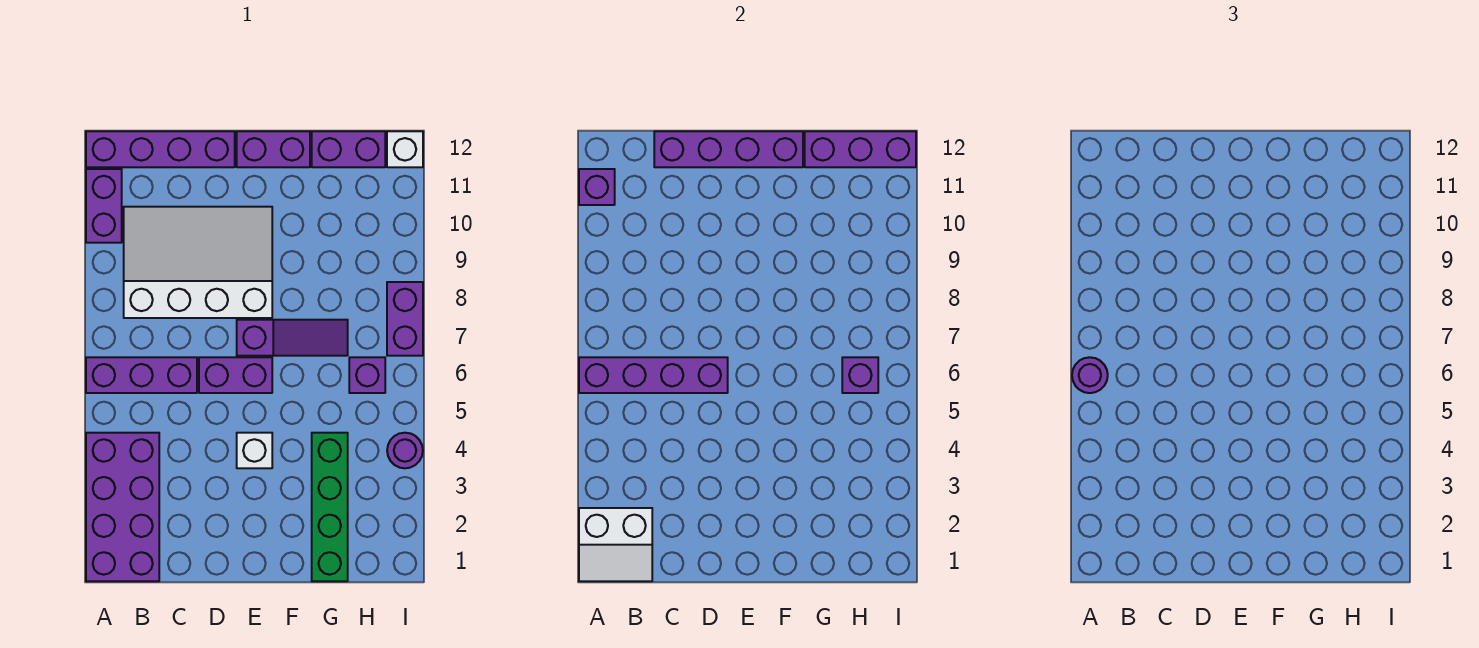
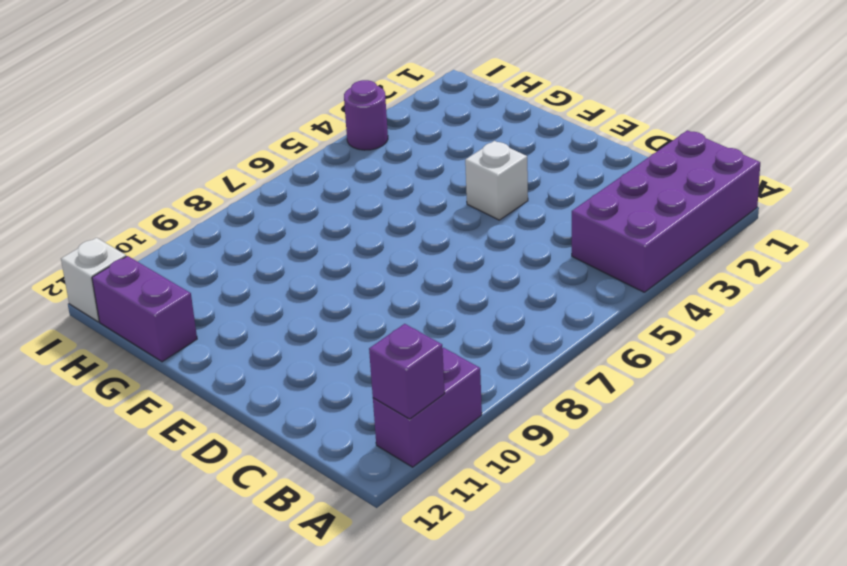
none -> purple 1x3 brick [86,357,197,393]
none -> purple 1x4 brick [86,131,235,167]
none -> white 3x4 slope [124,207,272,318]

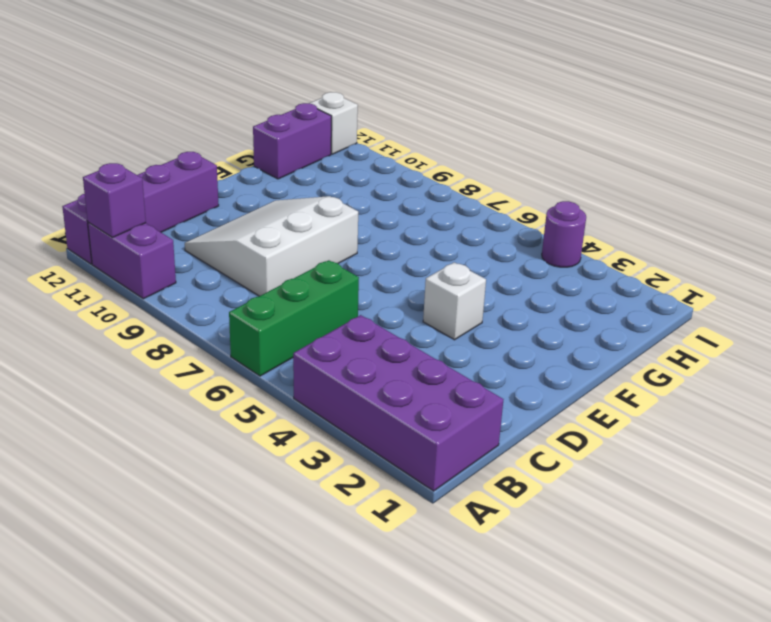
green 1x3 brick [229,260,359,376] -> purple 1x3 brick [86,357,197,393]
white 3x3 slope [185,196,358,296] -> white 3x4 slope [124,207,272,318]
none -> purple 1x2 brick [199,357,272,393]
none -> purple 1x3 slope [237,320,348,356]
none -> purple 1x2 brick [237,131,310,167]

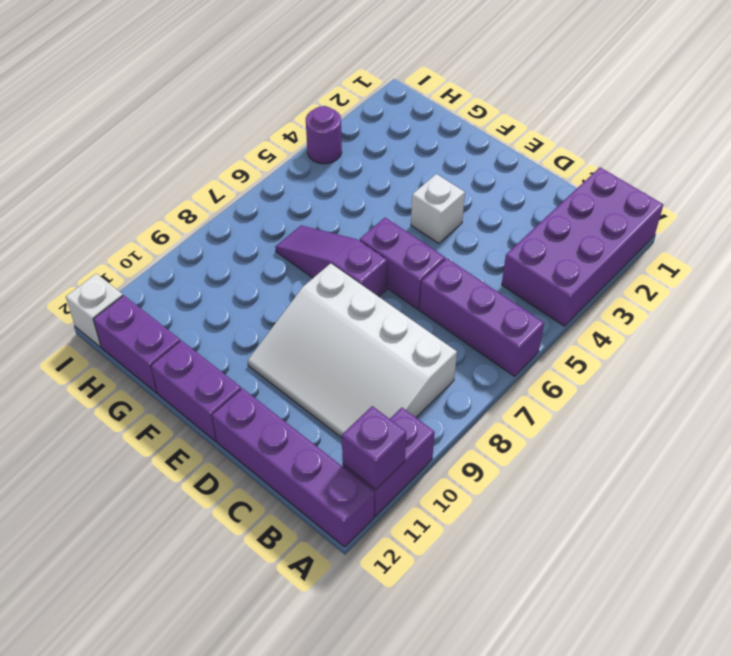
none -> green 1x4 brick [312,433,348,581]
none -> purple 1x1 brick [349,357,385,393]
none -> purple 1x2 brick [387,282,423,356]

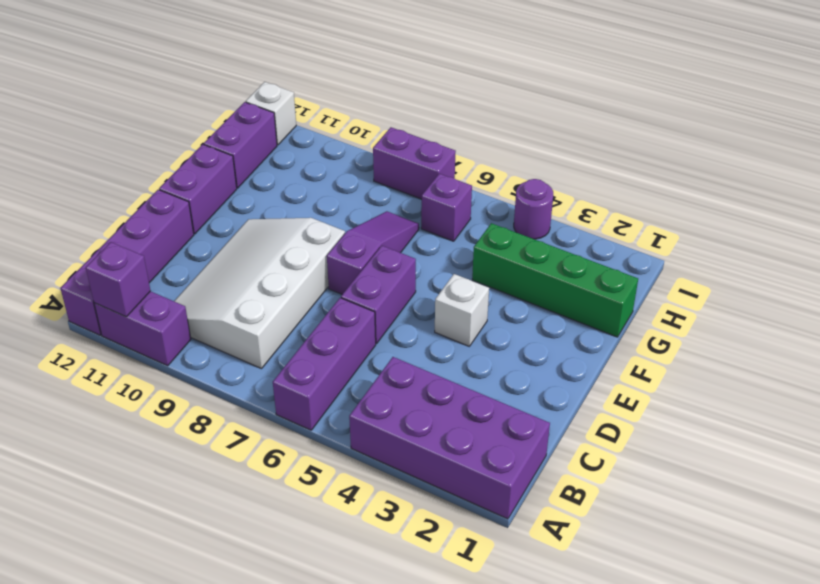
none -> white 2x2 slope [579,508,652,581]
none -> purple 1x4 brick [579,357,728,393]
none -> purple 1x4 brick [654,131,803,167]

